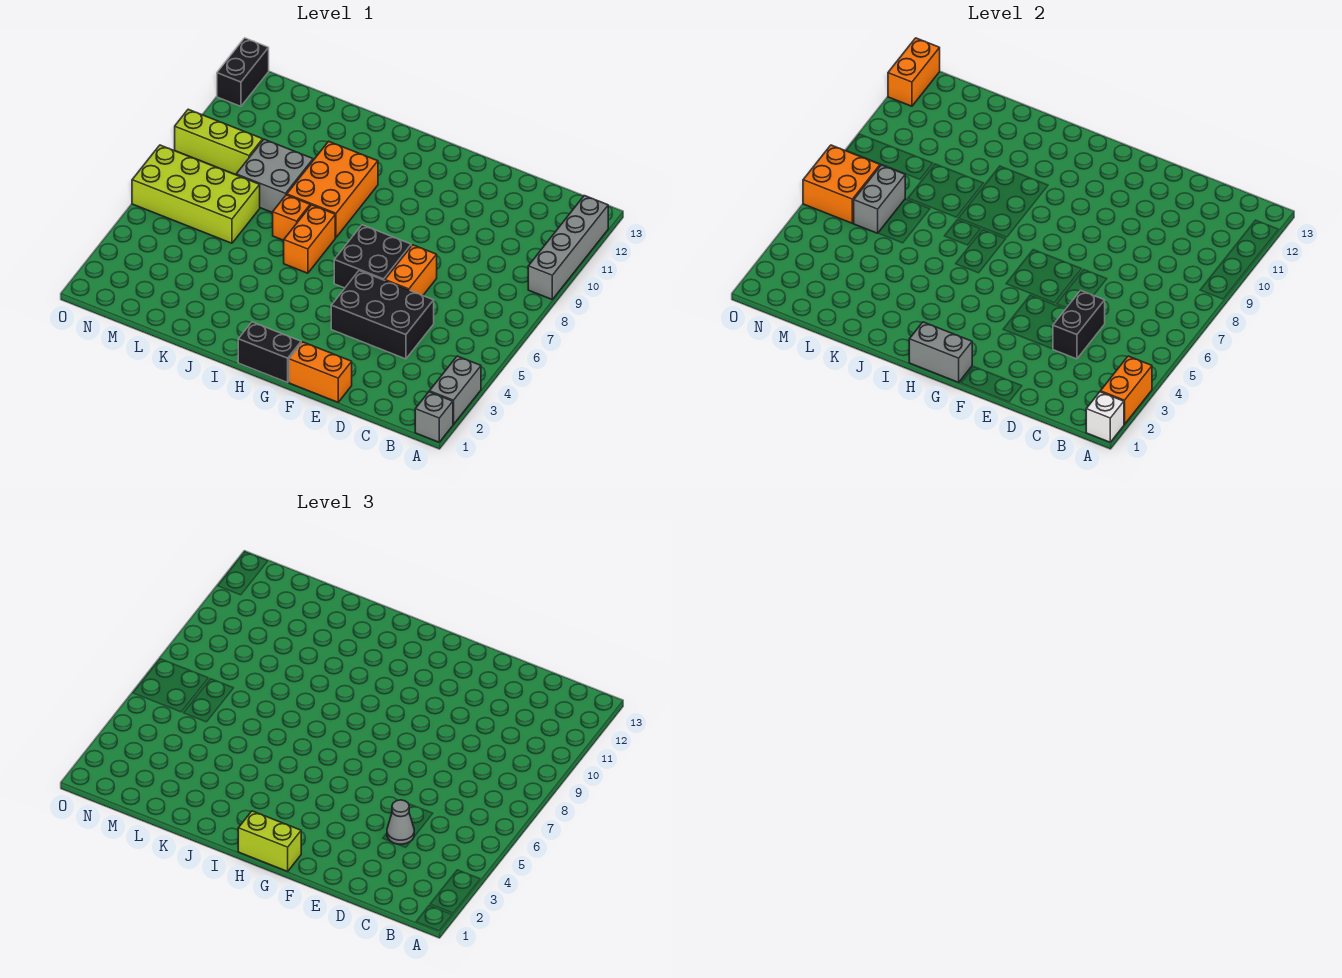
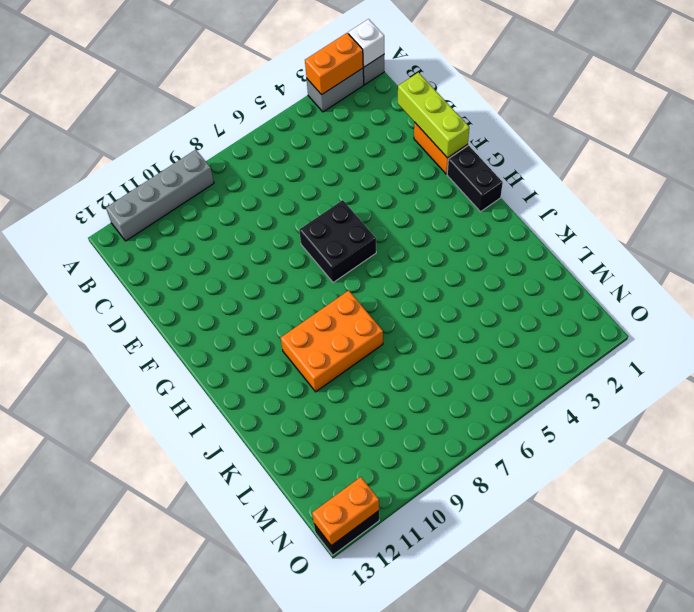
lime 1x3 brick [398,72,469,158] -> lime 1x3 brick moved to [175,109,263,175]
none -> black 2x3 brick [331,271,434,359]
none -> orange 1x2 brick [385,245,437,296]
none -> orange 1x2 brick [284,205,335,273]

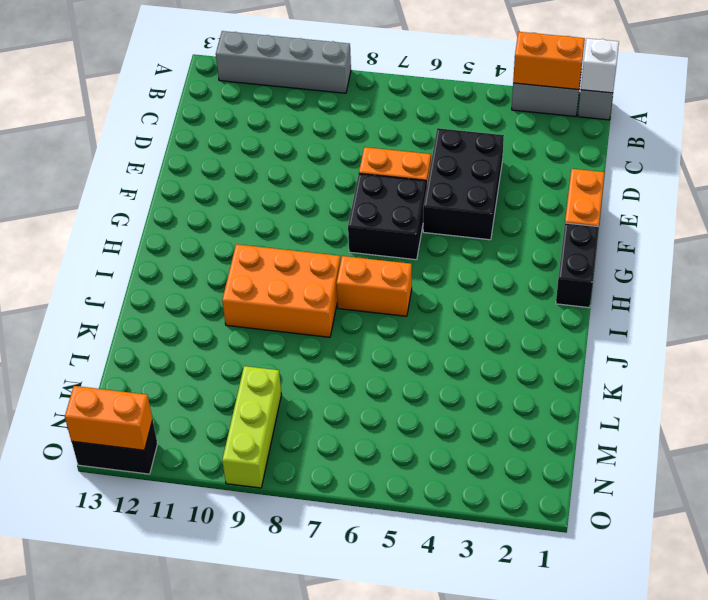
none -> orange 1x1 brick [273,195,310,240]
none -> grey 2x2 brick [236,139,313,213]
none -> lime 2x4 brick [132,145,260,243]

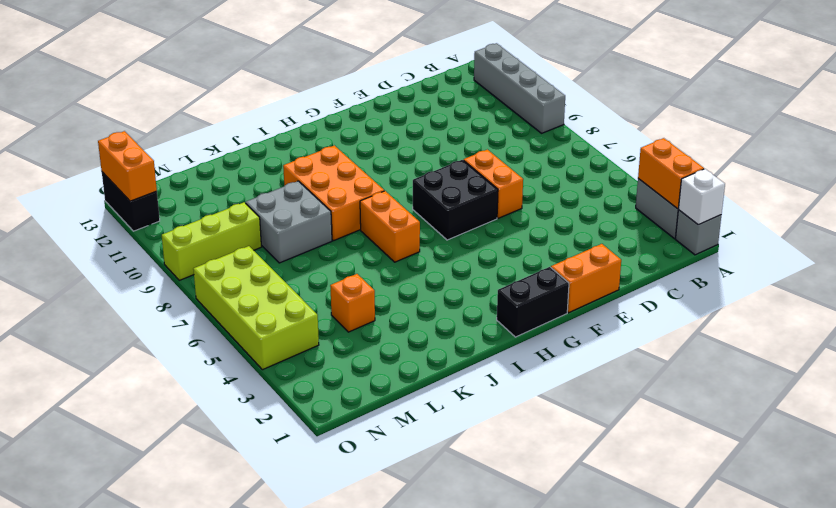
orange 1x1 brick [330,274,375,332] -> orange 1x1 brick moved to [273,195,310,240]
lime 2x4 brick [193,246,319,370] -> lime 2x4 brick turned to [132,145,260,243]
none -> black 2x3 brick [331,271,434,359]
none -> black 1x2 brick [1053,291,1105,359]
none -> grey 1x2 brick [909,322,972,382]

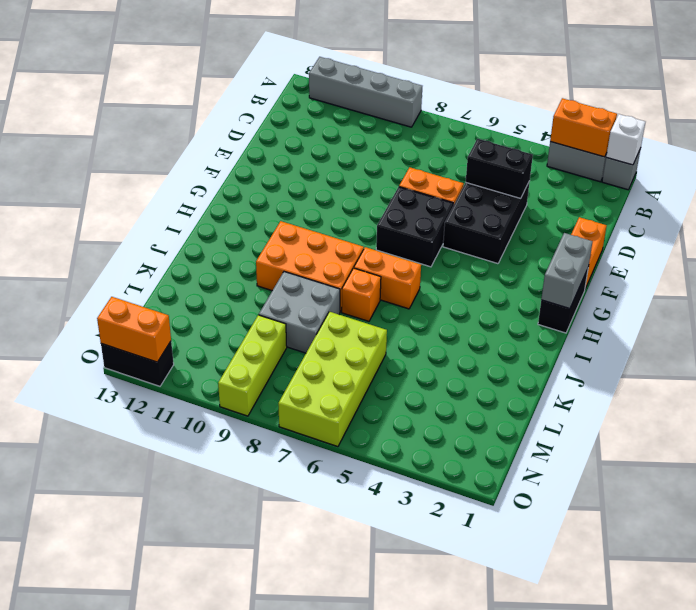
none -> grey 1x2 brick [853,165,905,233]
none -> orange 2x2 brick [803,145,880,223]
none -> grey 1x1 cone [387,800,414,845]

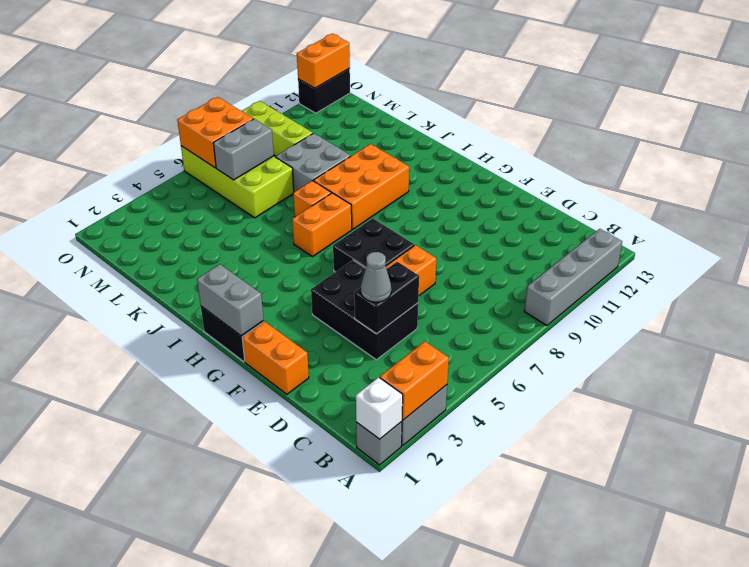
none -> lime 1x2 brick [238,811,301,871]

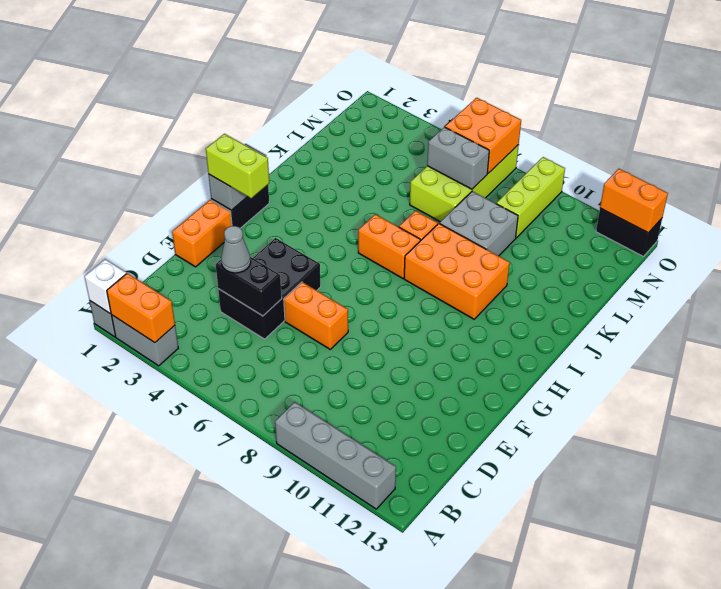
lime 1x2 brick [206,134,269,198] -> lime 1x2 brick turned to [238,811,301,871]
none -> black 2x2 brick [334,225,411,288]

